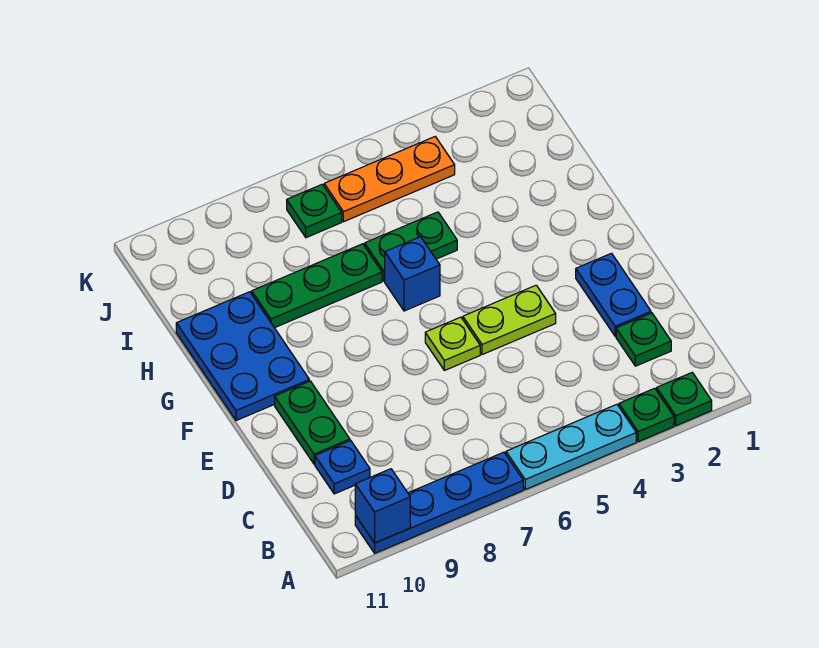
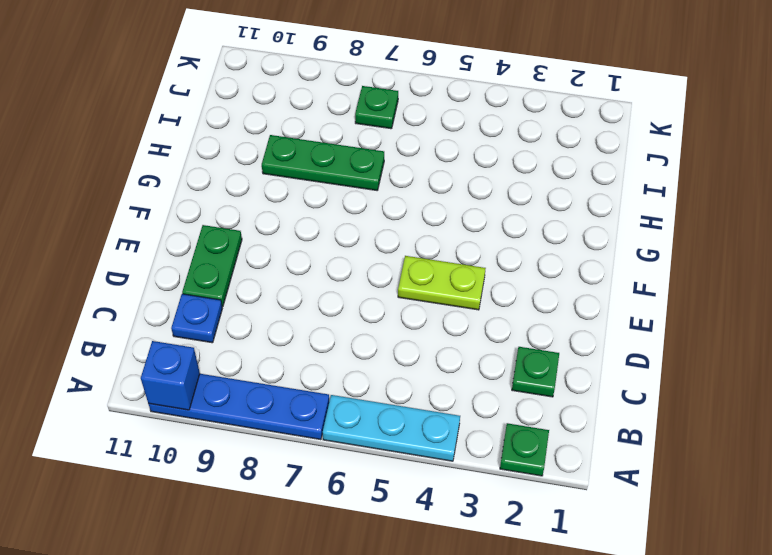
none -> green 1x1 plate [619,388,674,442]
none -> blue 1x2 plate [576,253,651,336]
none -> lime 1x1 plate [425,317,480,371]

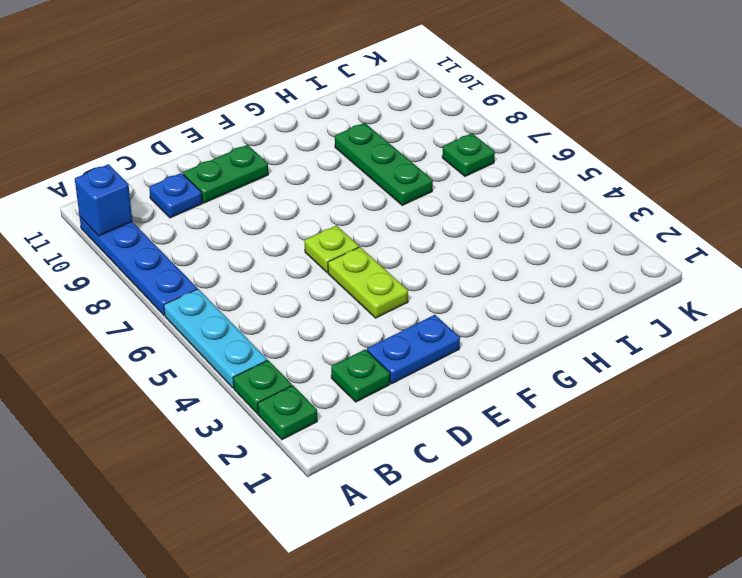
none -> blue 2x3 plate [176,292,309,421]
none -> blue 1x1 brick [385,237,440,311]
none -> green 1x2 plate [365,212,457,281]

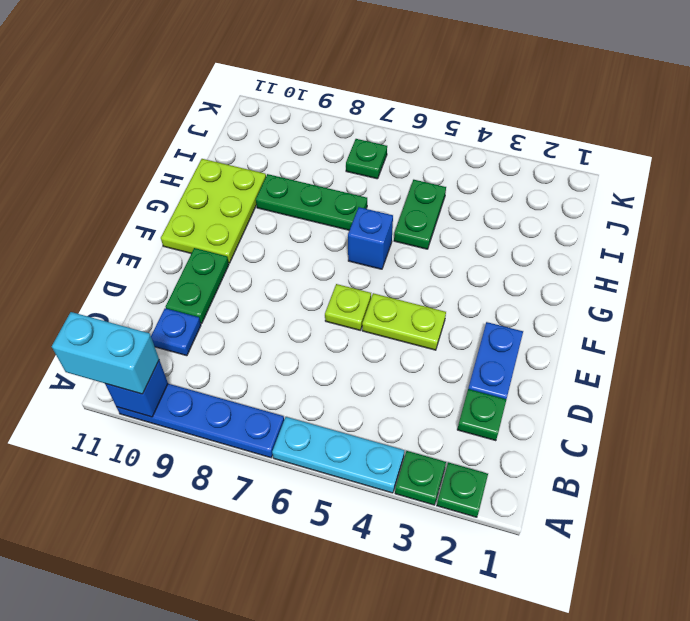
cyan 1x2 brick [52,312,159,394] -> none
lime 2x3 plate [161,159,266,263] -> blue 2x3 plate [176,292,309,421]
green 1x2 plate [394,180,446,249] -> green 1x2 plate turned to [365,212,457,281]
none -> orange 1x3 plate [324,137,455,222]

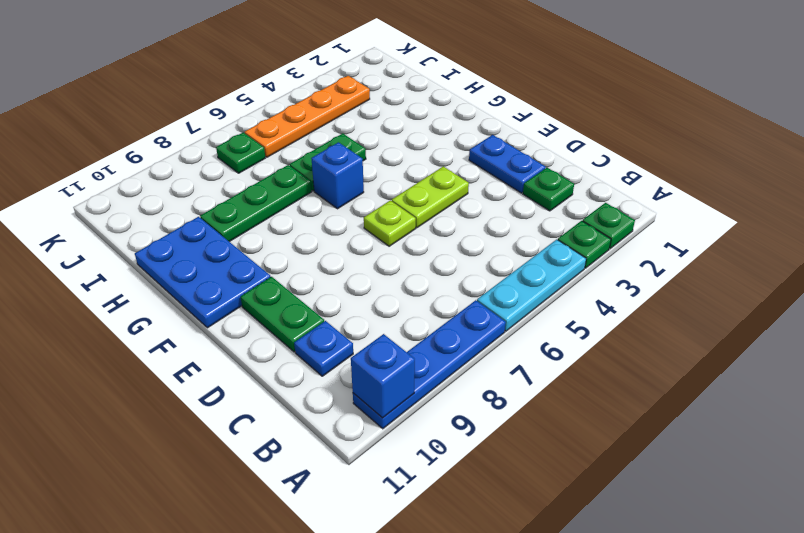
orange 1x4 plate [245,76,370,157] -> orange 1x3 plate [324,137,455,222]

